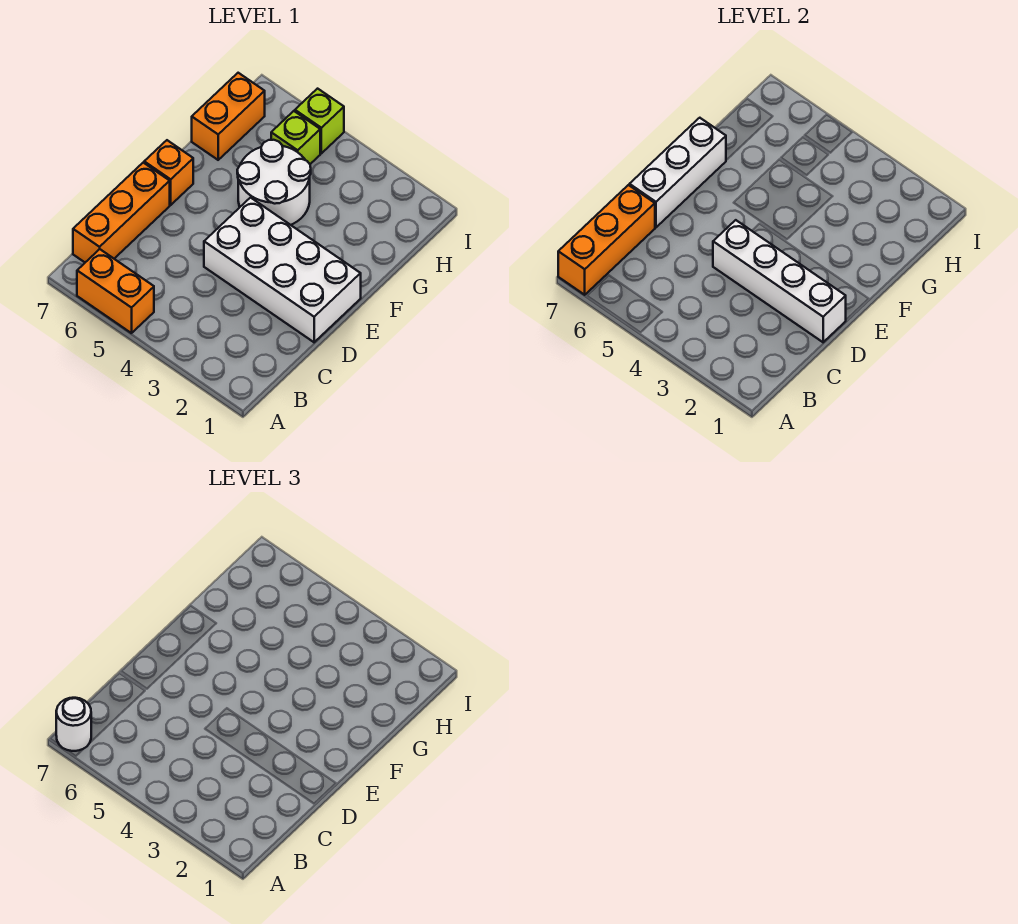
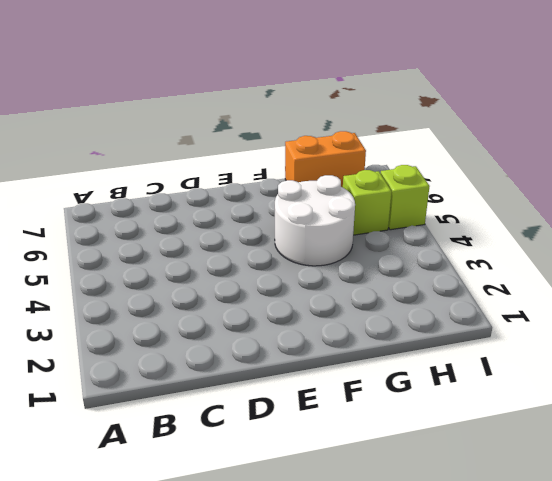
none -> orange 1x2 brick [77,249,154,333]
none -> orange 1x3 brick [73,163,170,262]
none -> white 2x4 brick [204,198,361,342]

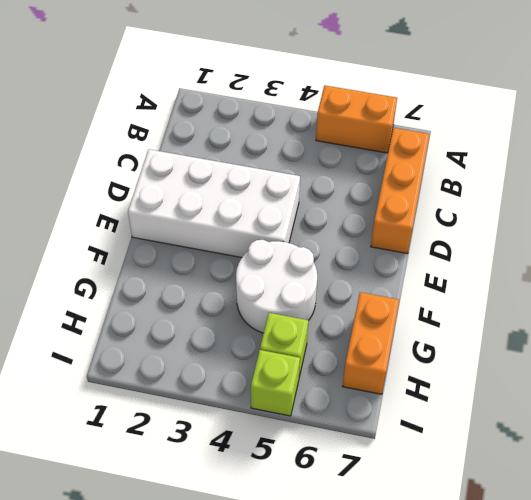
none -> orange 1x1 brick [144,140,193,205]
none -> orange 1x3 brick [558,185,655,295]
none -> white 1x4 brick [713,220,846,342]

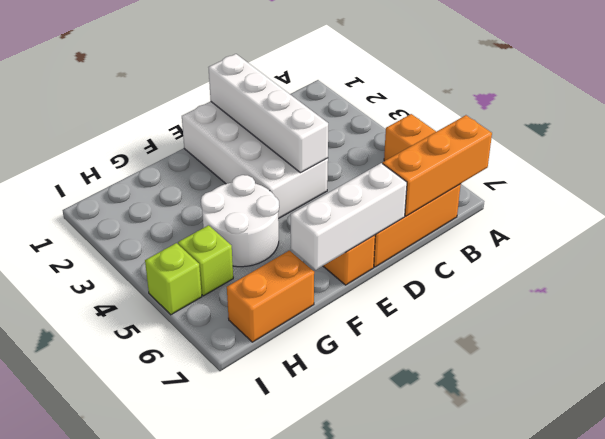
none -> white 1x1 round brick [56,698,91,751]

